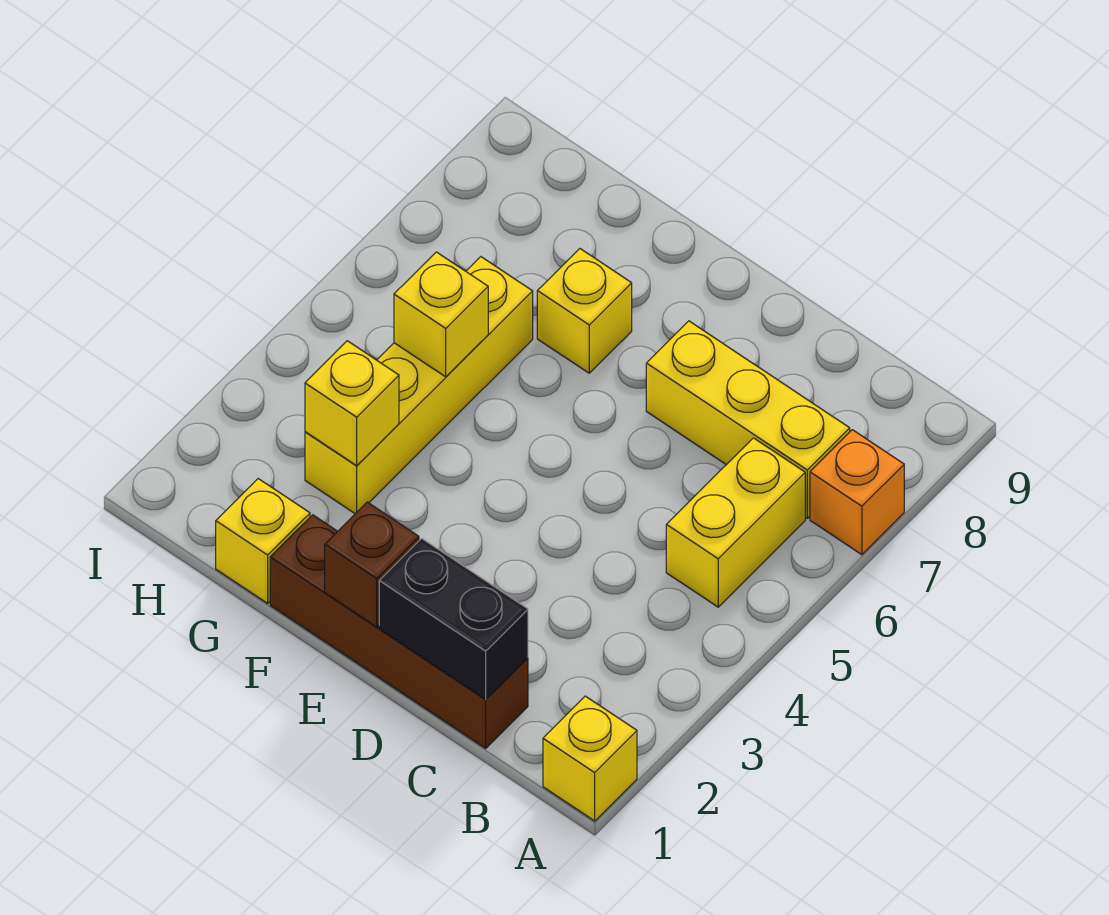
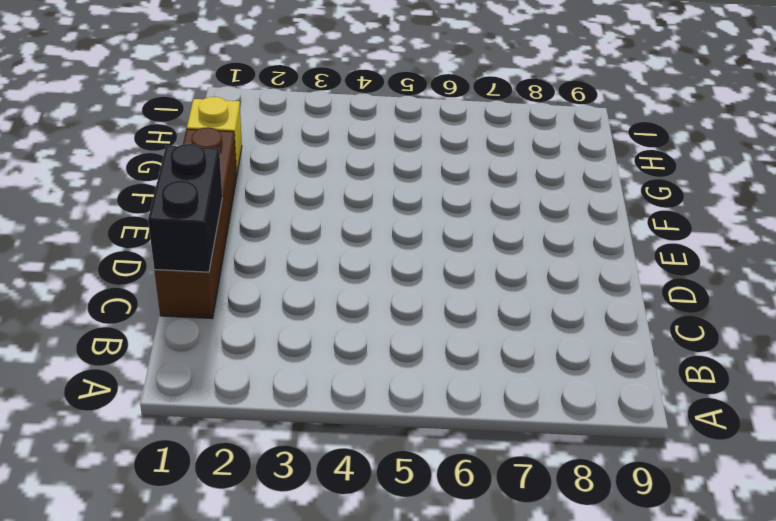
none -> yellow 1x1 brick [543,696,637,821]
none -> orange 1x1 brick [810,430,904,555]
none -> yellow 1x2 brick [666,438,805,607]

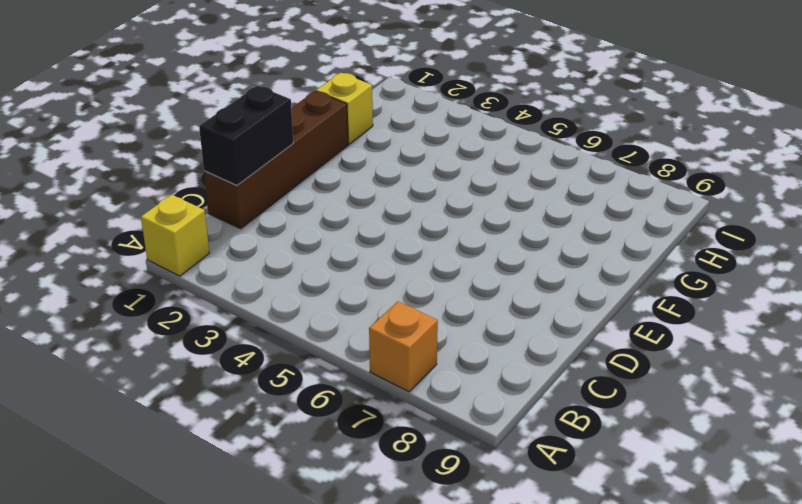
none -> yellow 1x2 brick [666,438,805,607]
none -> yellow 1x3 brick [646,321,850,518]
none -> yellow 1x1 brick [537,249,632,373]

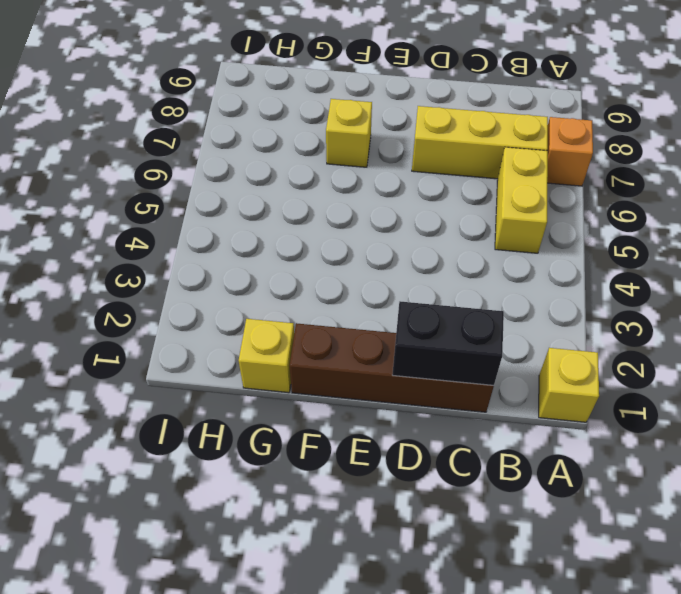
none -> yellow 1x4 brick [305,257,533,514]
none -> brown 1x1 brick [325,502,419,627]
none -> yellow 1x1 brick [305,341,399,466]

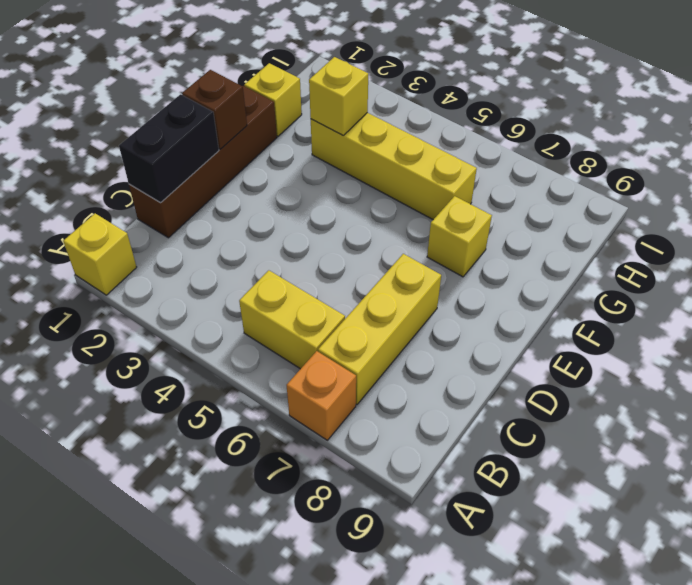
none -> yellow 1x1 brick [394,252,488,377]

